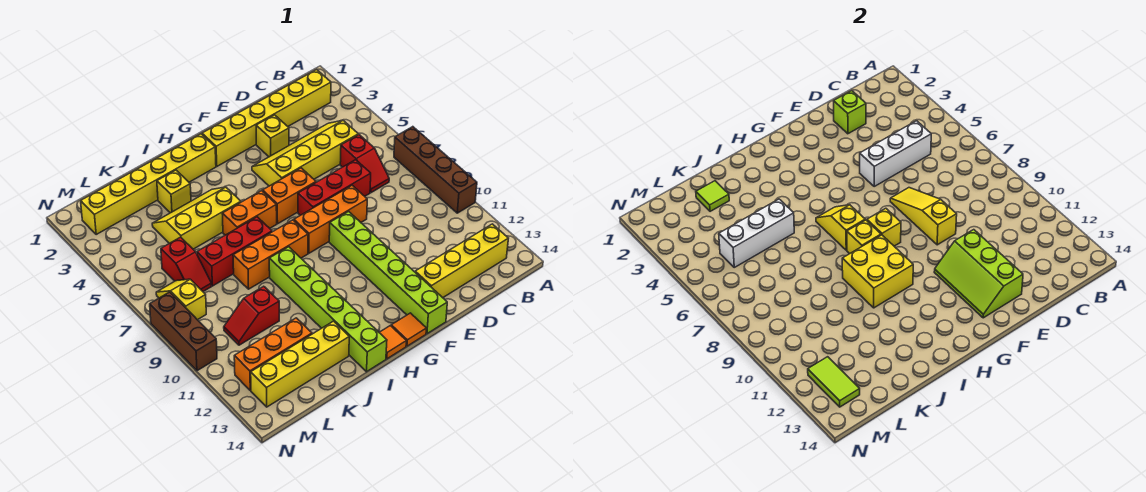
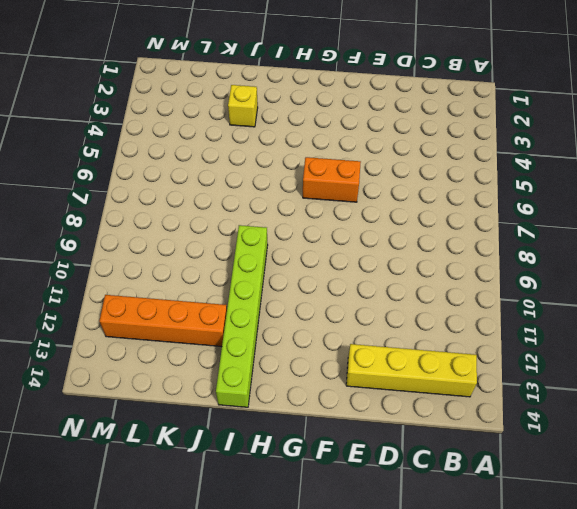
orange 1x4 brick [99,295,227,347] -> orange 1x3 brick [234,318,312,390]
none -> brown 1x4 brick [394,127,477,213]
none -> yellow 1x6 brick [202,70,331,166]
none -> yellow 2x4 slope [252,121,358,186]
none -> red 1x2 slope [340,135,389,193]

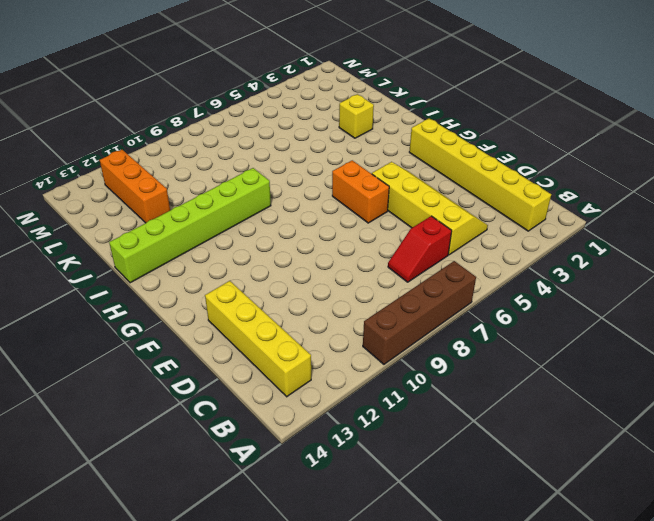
none -> red 1x3 brick [298,160,371,215]
none -> yellow 1x1 brick [256,115,289,157]
none -> orange 1x3 brick [294,186,367,253]
none -> lime 1x6 brick [329,212,447,334]

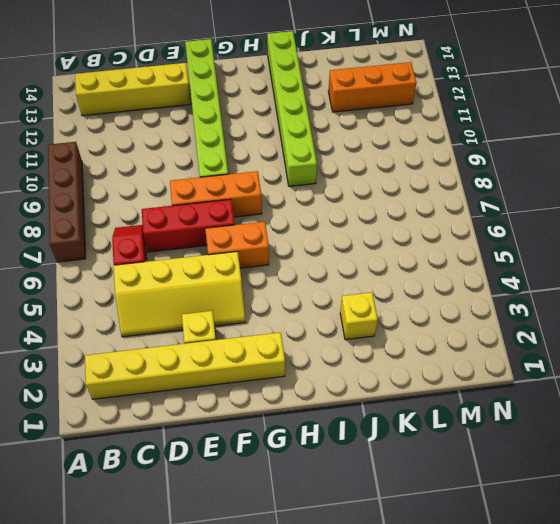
none -> orange 1x1 tile [391,313,426,346]
none -> yellow 1x6 brick [81,134,216,234]
none -> orange 1x2 brick [222,191,277,235]
none -> orange 1x3 brick [233,220,308,289]

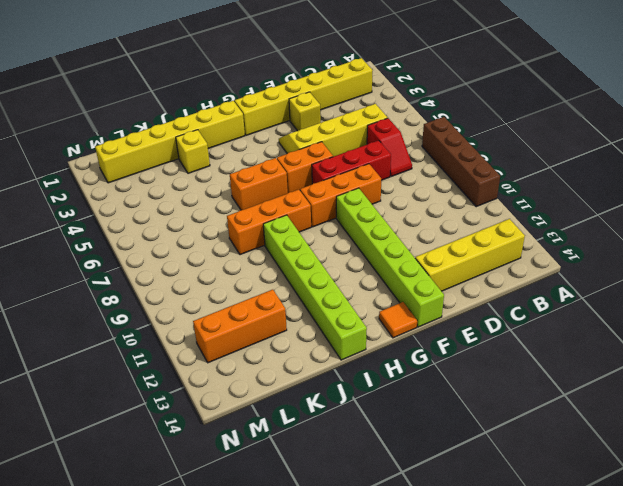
none -> orange 1x1 tile [379,326,406,359]
none -> yellow 2x3 slope [152,187,241,249]
none -> red 1x3 brick [197,217,272,286]
none -> yellow 1x4 brick [251,321,349,407]

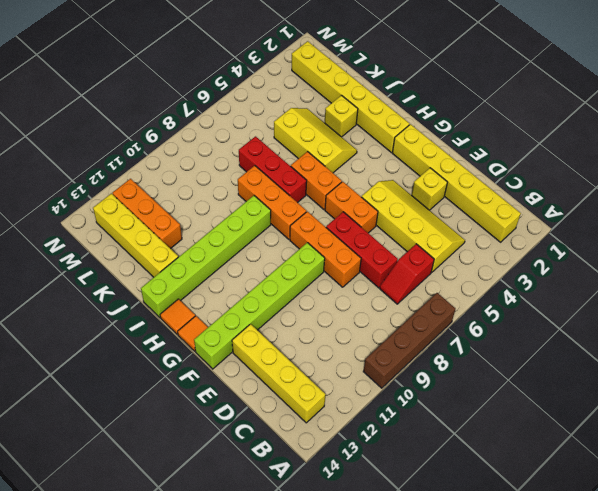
none -> red 1x2 slope [224,286,279,345]
none -> red 1x2 slope [161,237,211,291]
none -> yellow 1x2 slope [156,279,206,320]
none -> brown 1x3 brick [150,292,217,371]

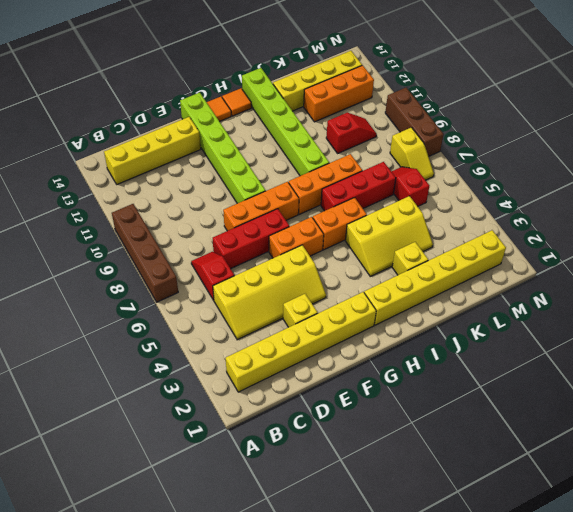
none -> white 1x3 brick [860,121,931,186]
none -> lime 1x1 brick [834,91,866,134]
none -> yellow 1x3 slope [890,188,957,245]
none -> lime 2x3 slope [934,230,1023,318]

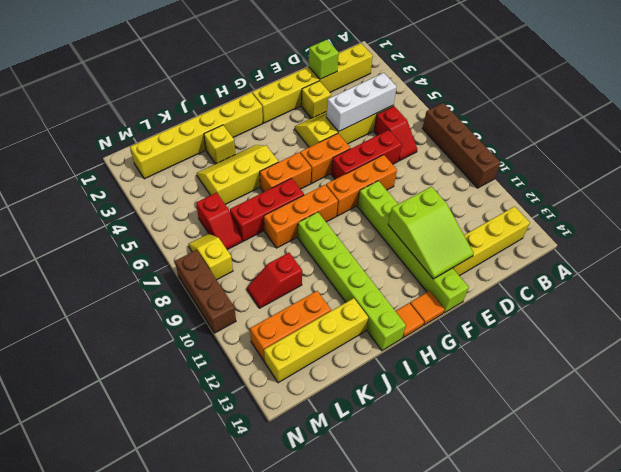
lime 2x3 slope [388,187,474,279] -> lime 2x3 slope turned to [934,230,1023,318]
none -> yellow 1x3 slope [890,188,957,245]
none -> yellow 1x1 brick [867,208,901,246]
none -> yellow 1x2 slope [816,205,865,250]
none -> yellow 1x1 brick [847,220,881,254]

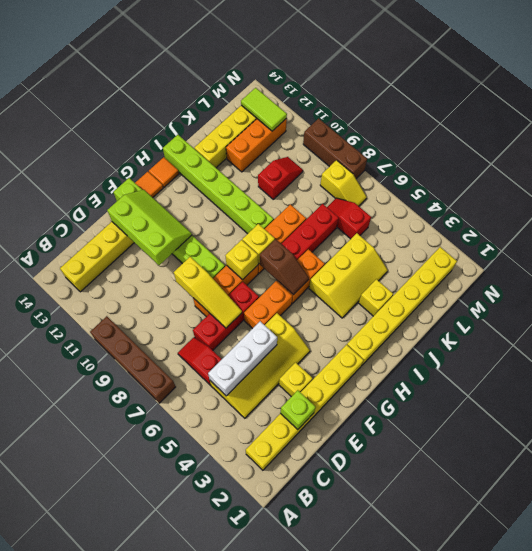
brown 1x2 slope [259,239,309,295] -> yellow 1x2 slope [816,205,865,250]
none -> yellow 2x2 brick [842,235,913,308]
none -> white 1x3 brick [719,199,794,267]
none -> lime 1x1 tile [696,181,729,211]

